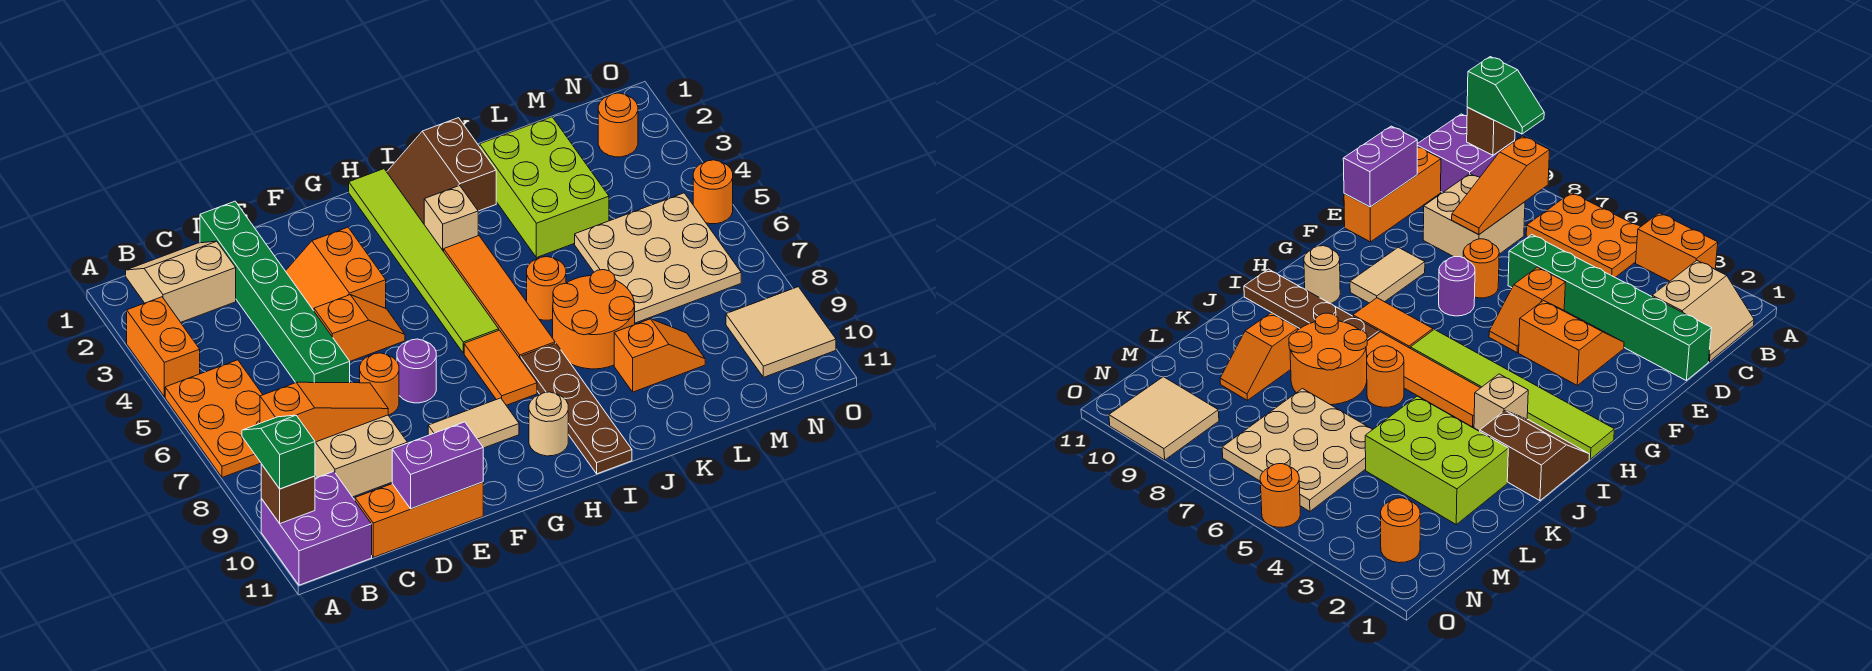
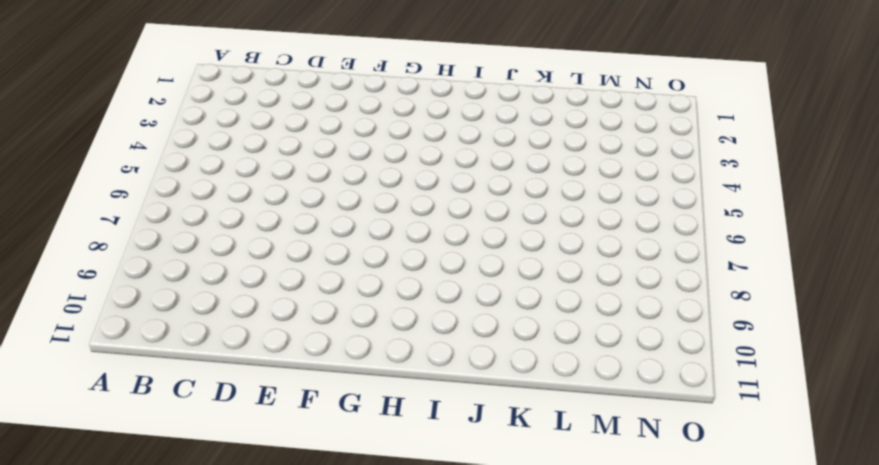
none -> orange 1x2 brick [127,297,200,397]
none -> orange 2x3 plate [165,360,263,477]
none -> purple 2x2 brick [261,472,372,585]
none -> tan 2x2 slope [126,241,236,322]

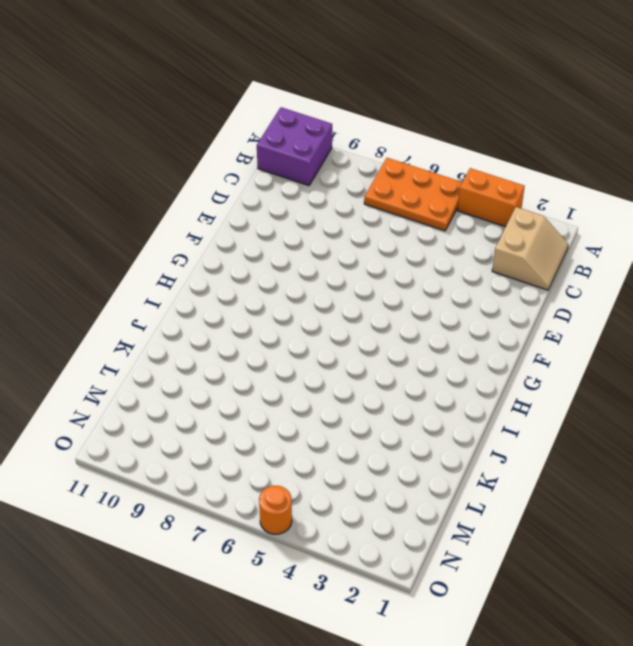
none -> tan 2x2 brick [315,415,408,497]
none -> orange 1x3 brick [355,482,483,557]
none -> green 1x6 brick [200,201,350,383]
none -> orange 2x2 slope [286,227,386,311]

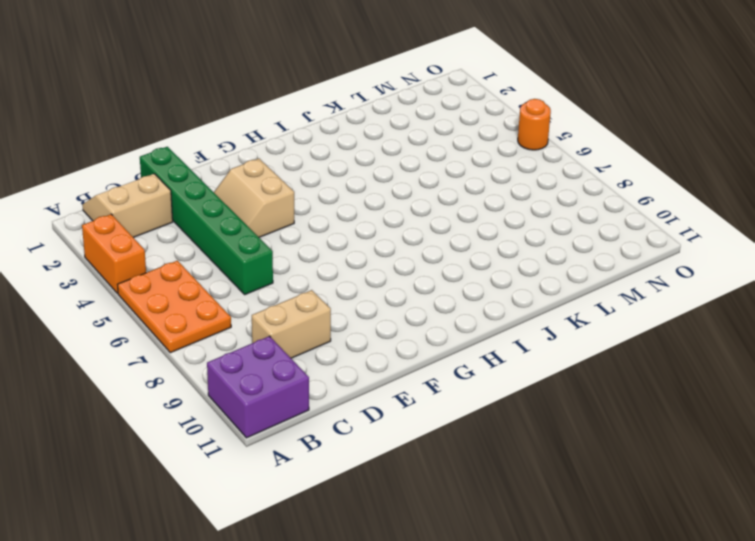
tan 1x2 brick [252,290,331,358] -> tan 2x2 brick [315,415,408,497]
tan 2x2 slope [214,159,294,237] -> orange 2x2 slope [286,227,386,311]
none -> orange 1x3 brick [355,482,483,557]
none -> orange 1x2 slope [314,295,405,361]
none -> orange 1x1 round brick [360,353,399,415]
none -> purple 1x1 round brick [397,339,436,403]

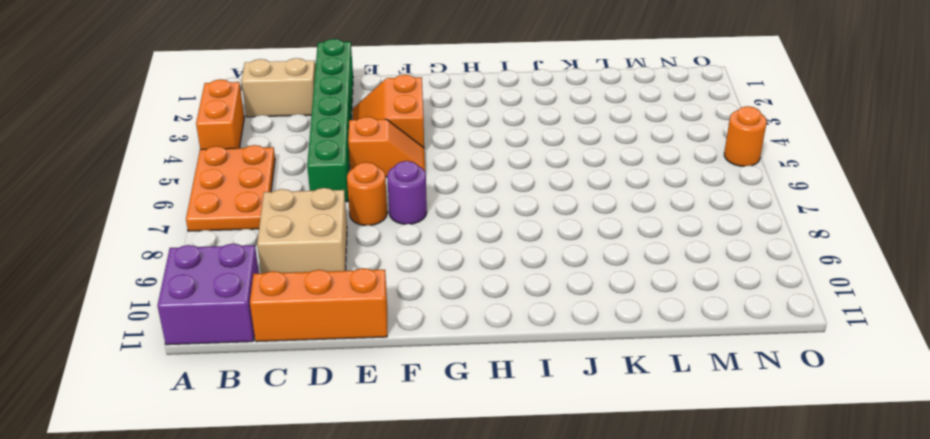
none -> tan 1x2 tile [428,398,519,448]
none -> lime 1x6 tile [349,169,499,353]
none -> orange 1x2 tile [464,330,537,405]
none -> tan 1x1 round brick [529,392,568,456]

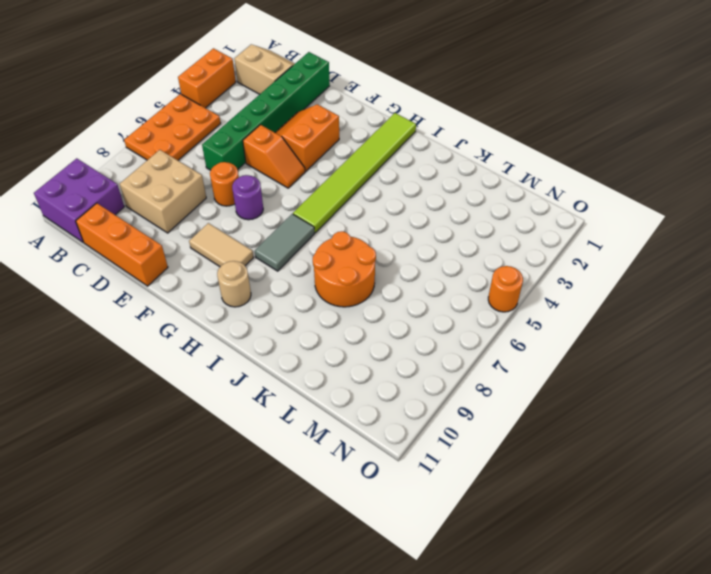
grey 1x2 tile [255,214,315,271] -> orange 1x2 tile [464,330,537,405]
none -> brown 2x2 slope [387,118,496,224]
none -> tan 1x1 brick [424,186,478,251]
none -> orange 1x4 tile [444,236,555,359]
none -> brown 1x4 plate [521,343,632,474]

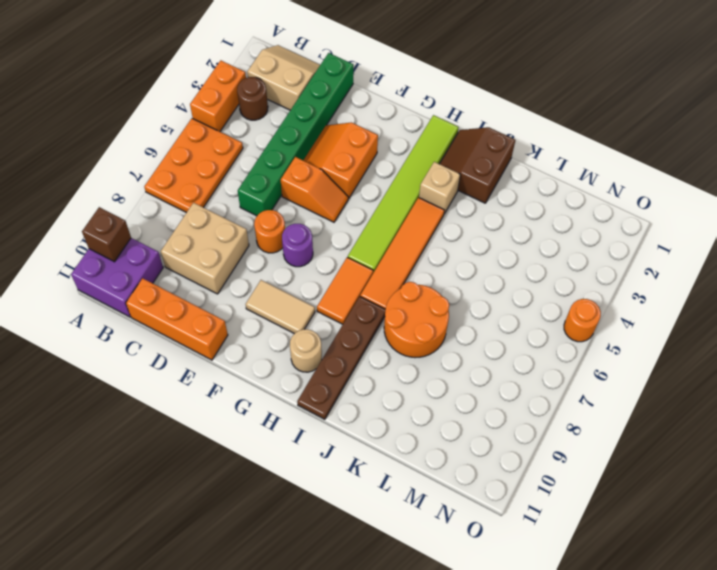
brown 1x1 round brick [237,77,268,120] -> none
none -> orange 1x1 round brick [527,257,566,320]
none -> lime 2x3 brick [480,117,609,258]
none -> orange 1x2 slope [614,319,705,392]
none -> tan 3x3 plate [575,193,741,323]

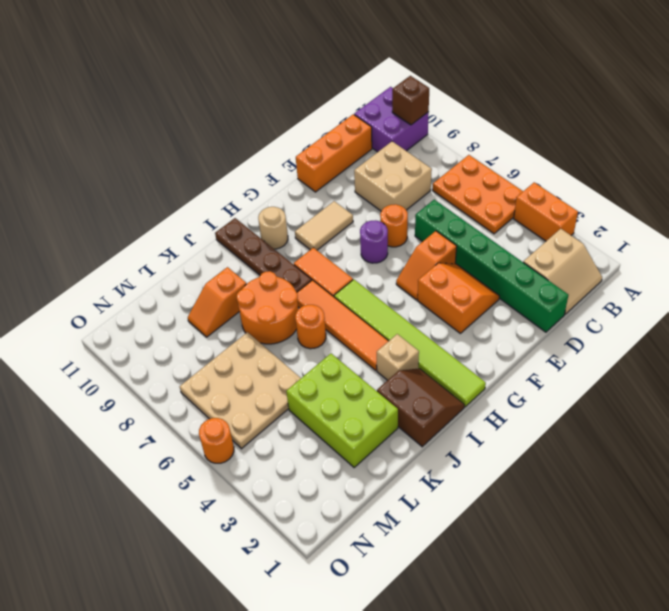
none -> orange 1x1 round brick [598,93,638,157]
none -> tan 2x2 tile [726,287,836,377]
none -> orange 1x3 slope [260,382,388,442]
none -> purple 1x2 brick [392,422,483,509]

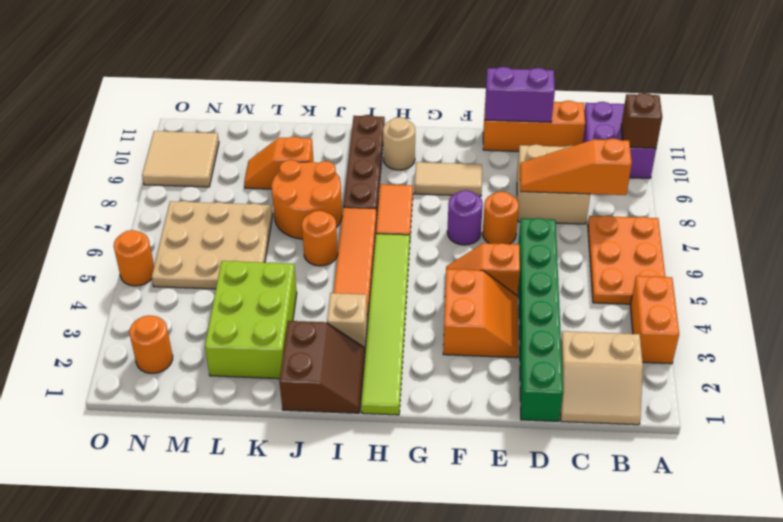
none -> green 1x2 slope [242,415,315,489]

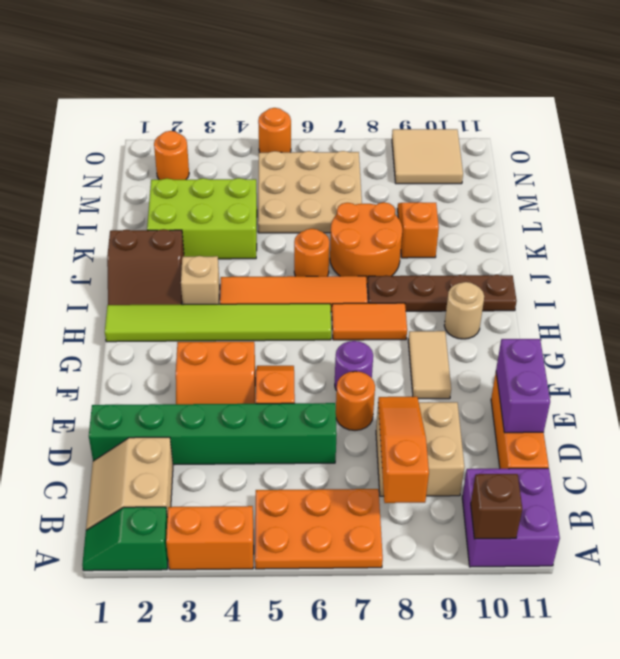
green 1x2 slope [82,507,168,571] -> green 1x2 slope moved to [242,415,315,489]

